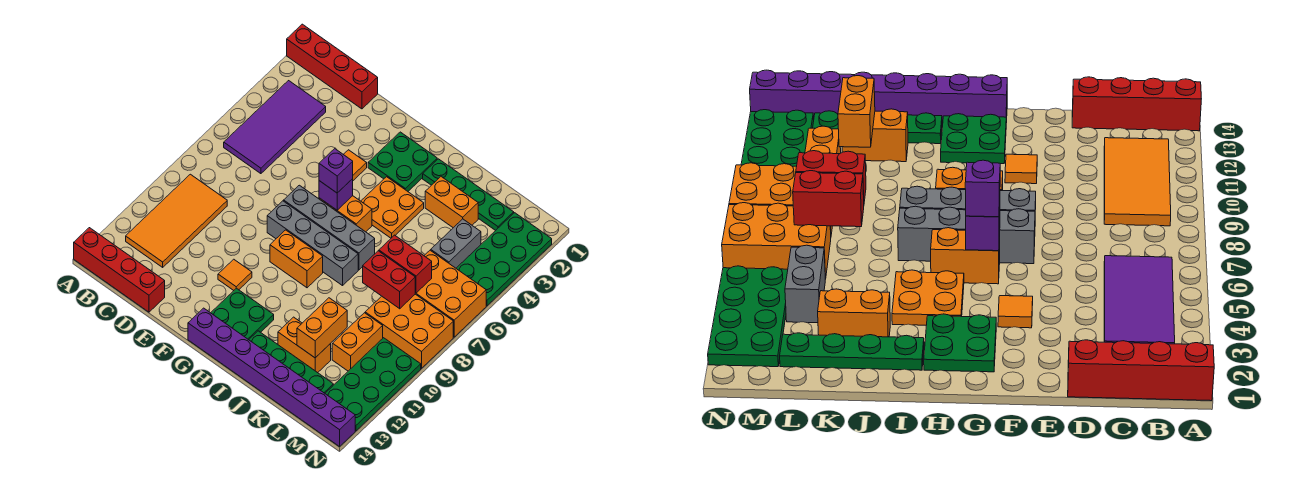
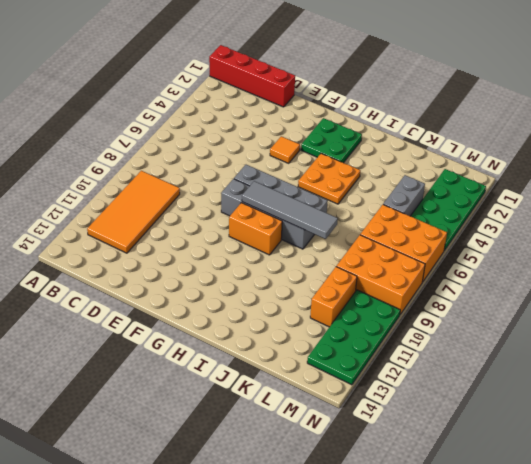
grey 1x4 tile [242,181,338,239] -> none
none -> red 1x4 brick [74,228,165,312]
none -> purple 2x4 tile [224,81,326,174]
none -> orange 1x1 tile [218,259,252,290]

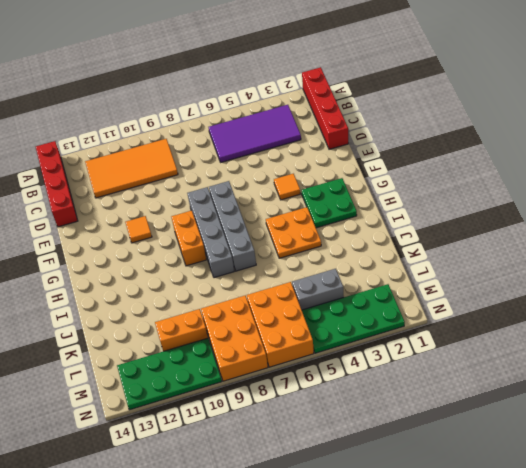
none -> orange 1x2 brick [319,196,372,232]
none -> green 2x2 plate [211,288,274,340]
none -> purple 1x8 brick [188,308,355,447]

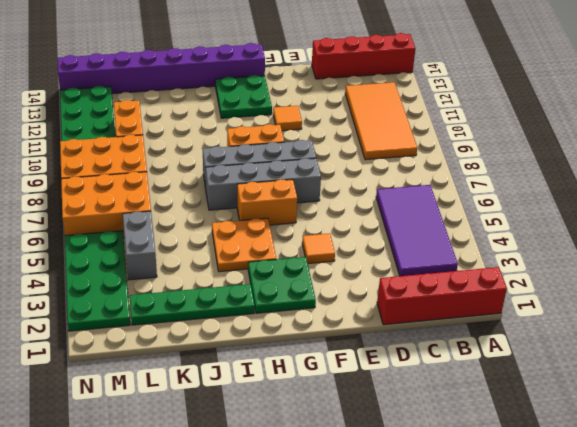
none -> green 1x4 plate [249,331,333,393]
none -> orange 1x2 brick [425,177,478,228]
none -> orange 1x2 brick [278,317,331,373]

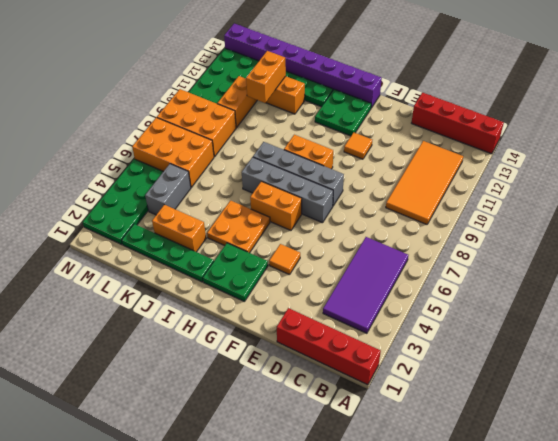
none -> purple 1x1 brick [319,179,353,210]
none -> red 1x2 brick [379,235,432,293]
none -> red 1x2 brick [363,251,415,309]

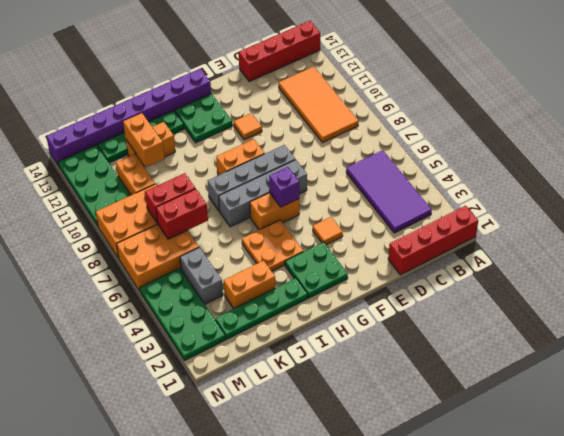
none -> purple 1x1 brick [319,149,353,193]

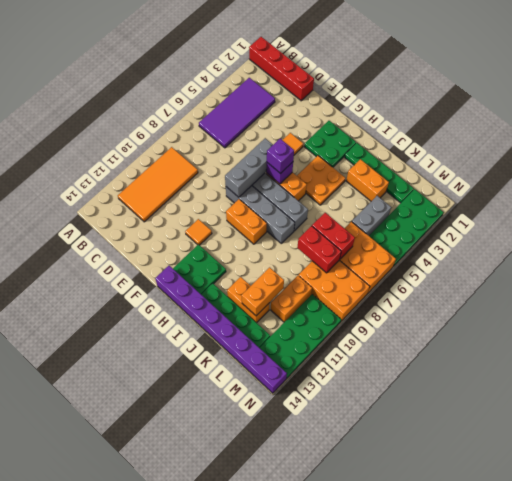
grey 1x3 brick [225,138,273,197] -> none
none -> red 1x4 brick [74,228,165,312]

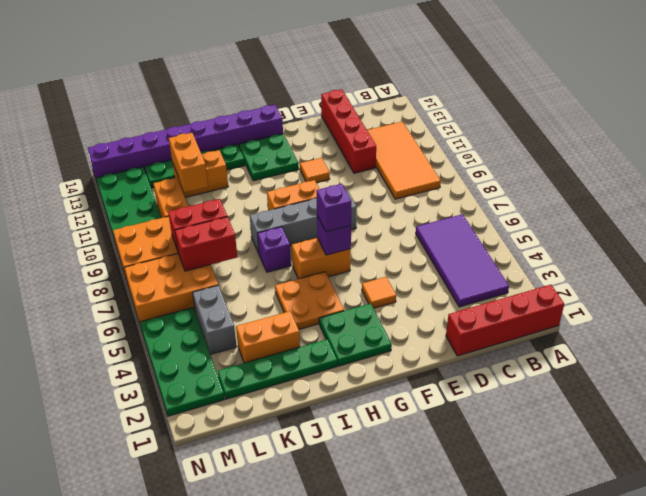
red 1x4 brick [321,89,376,173] -> red 1x4 brick turned to [74,228,165,312]
purple 1x1 brick [257,227,291,272] -> grey 1x4 brick [284,185,375,270]

